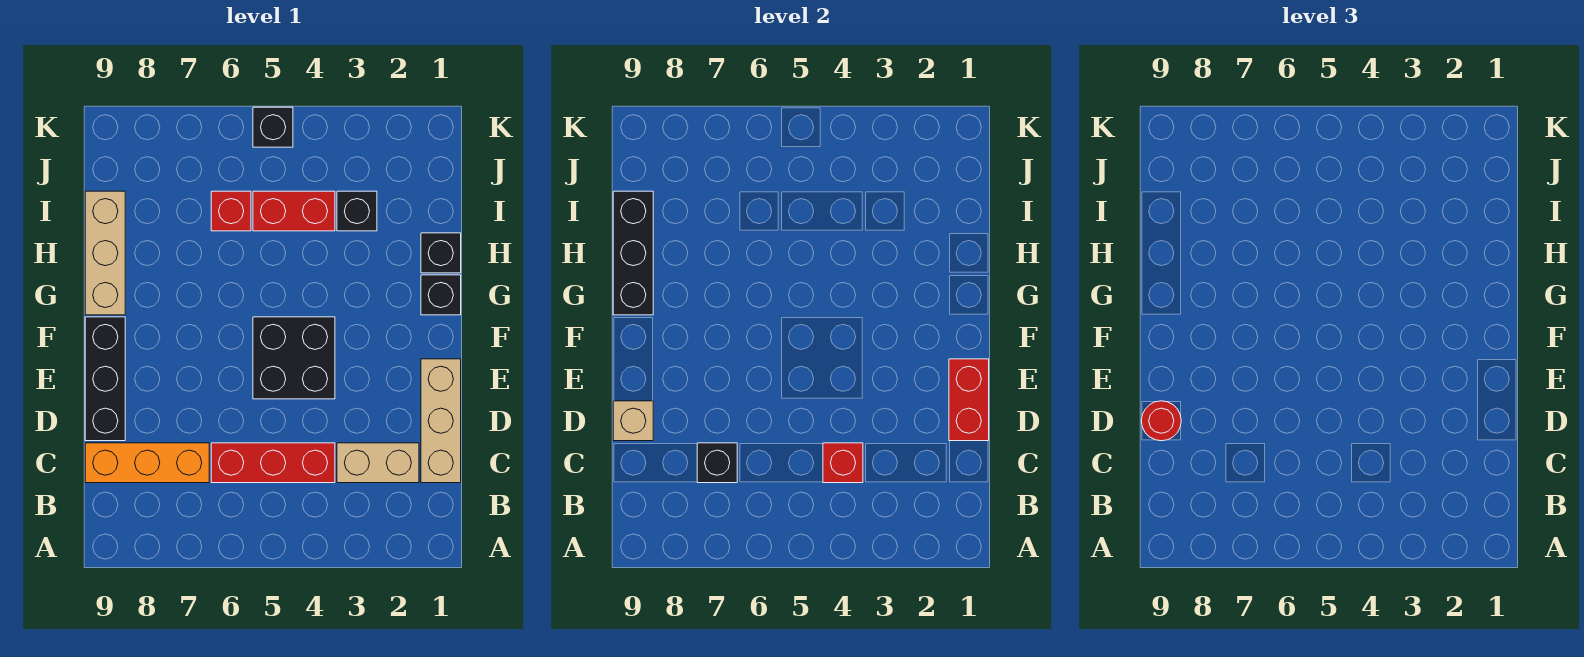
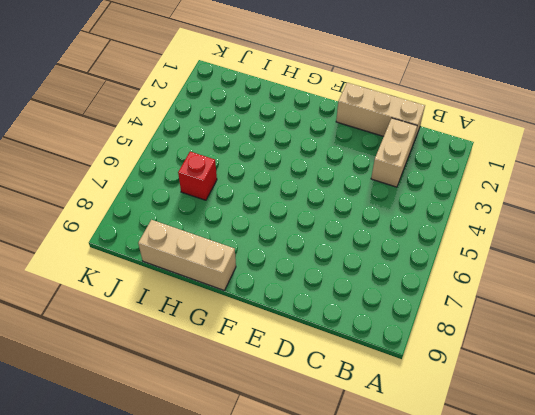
none -> red 1x3 brick [211,443,335,483]
none -> orange 1x3 brick [85,443,209,483]
none -> black 1x3 brick [85,317,125,441]

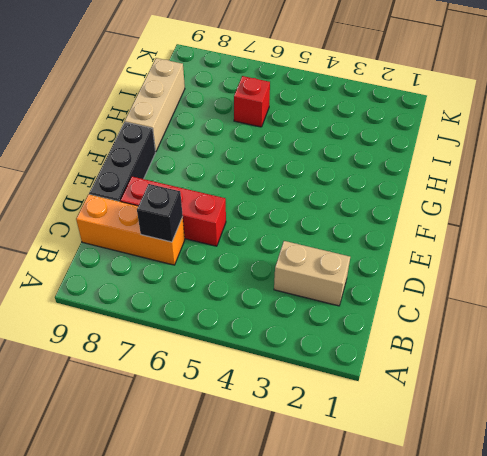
red 1x3 brick [121,177,226,246] -> red 1x3 brick moved to [211,443,335,483]
none -> tan 1x3 brick [421,359,461,483]
none -> black 2x2 brick [253,317,335,399]
none -> black 1x1 brick [421,275,461,315]

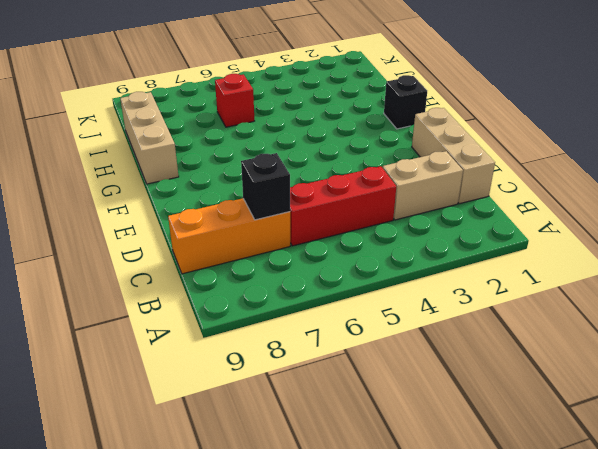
none -> black 1x3 brick [85,317,125,441]
none -> black 2x2 brick [253,317,335,399]
none -> black 1x1 brick [421,233,461,273]

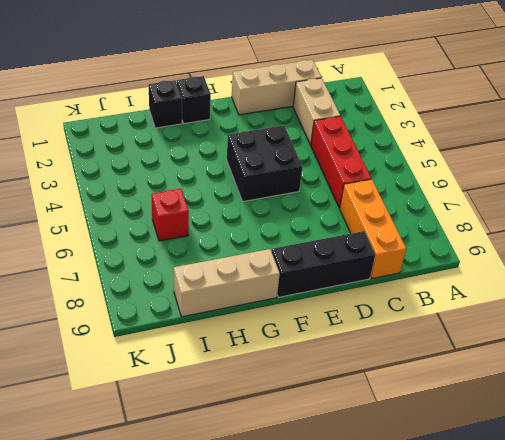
none -> black 1x1 brick [337,191,377,231]
none -> red 1x2 brick [253,191,335,231]
none -> black 1x1 brick [253,107,293,147]

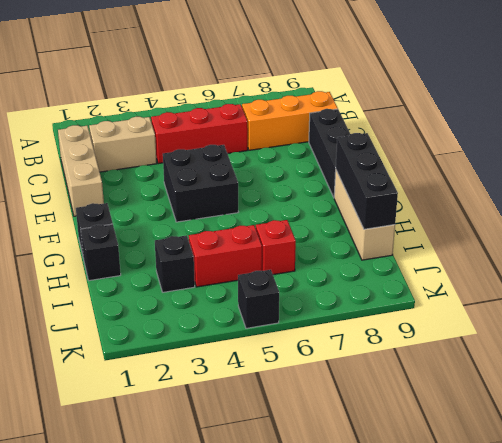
none -> red 1x1 brick [823,443,863,483]
none -> black 1x1 brick [697,443,737,483]
none -> red 1x2 brick [949,359,989,441]

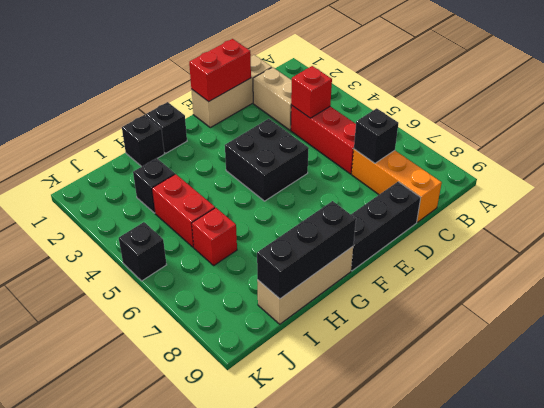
none -> tan 1x1 brick [613,401,653,441]
none -> red 1x1 round brick [1141,401,1181,441]

